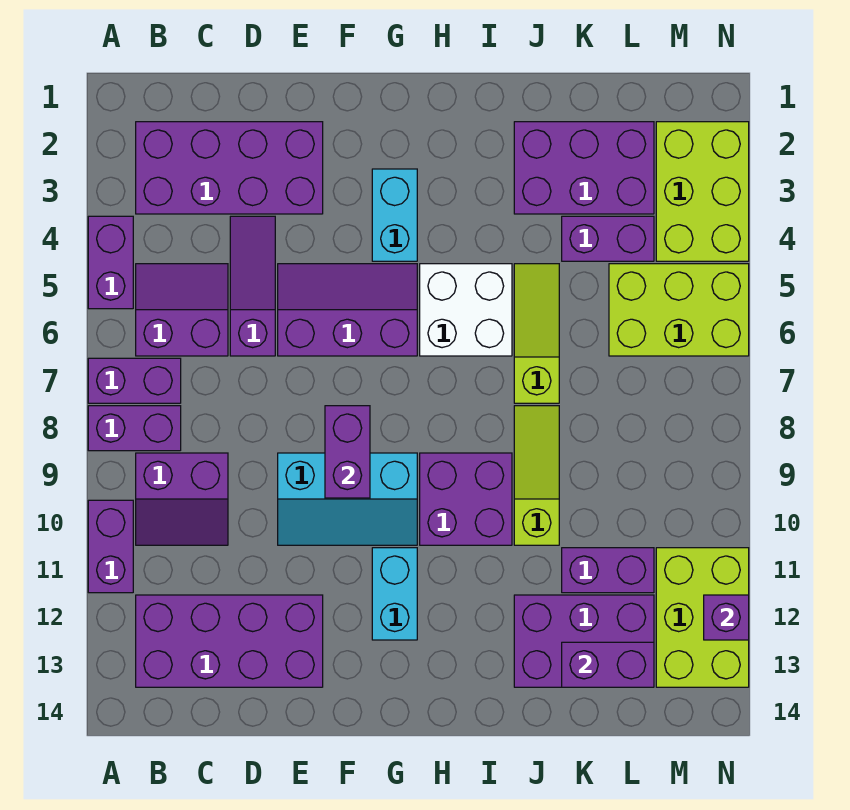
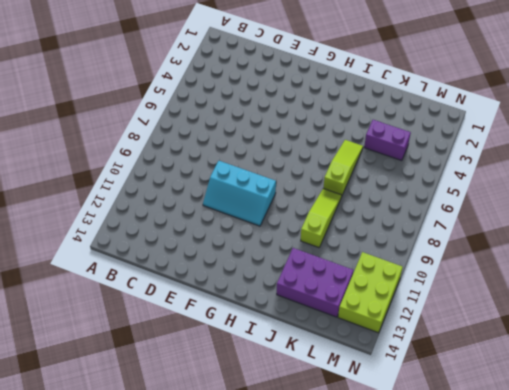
none -> purple 1x2 brick [88,216,133,309]
none -> purple 1x2 brick [88,358,181,403]
none -> purple 1x2 brick [88,406,181,451]

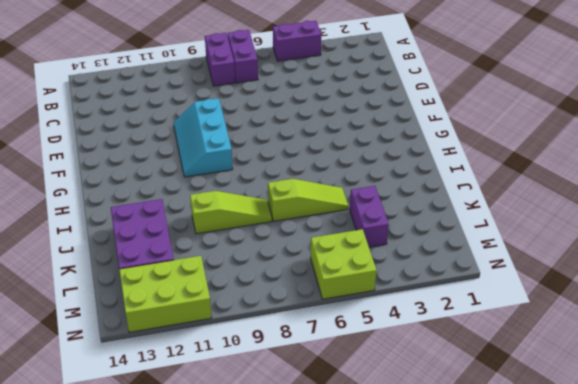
lime 2x2 brick [311,229,376,299] -> lime 2x3 brick [609,264,749,356]
none -> purple 1x2 brick [88,500,133,593]
none -> purple 2x4 brick [136,122,323,214]
none -> purple 2x2 slope [136,264,228,356]

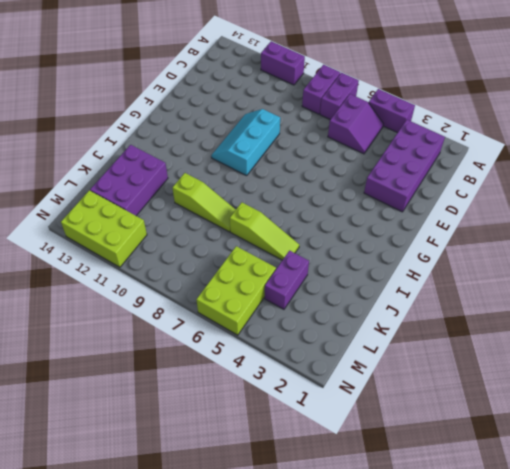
none -> purple 2x2 slope [136,453,228,545]
none -> purple 2x4 brick [136,595,323,687]
none -> purple 1x3 slope [230,216,275,356]

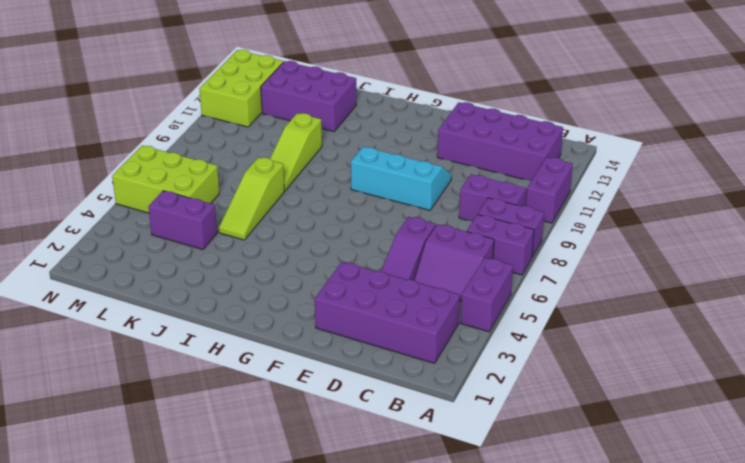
none -> purple 2x3 slope [278,264,417,356]
none -> cyan 1x2 brick [372,169,417,261]
none -> cyan 1x2 brick [372,548,417,640]

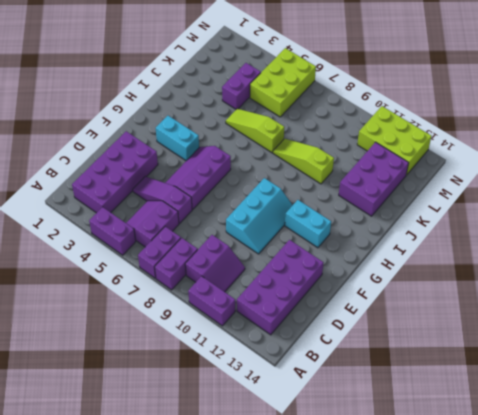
none -> white 2x2 brick [420,264,512,356]
none -> purple 2x2 brick [420,453,512,545]
none -> purple 2x3 brick [514,122,654,214]

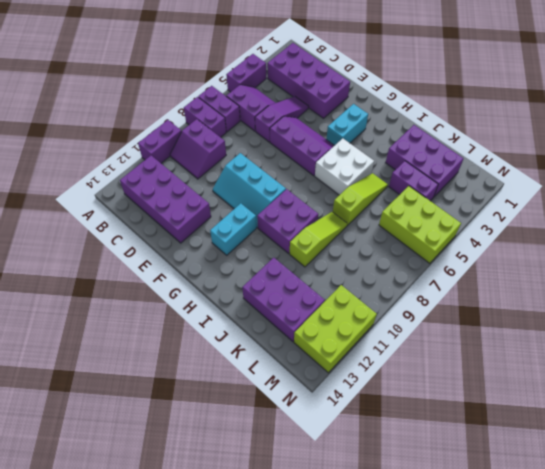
none -> purple 1x2 brick [562,548,654,593]
none -> lime 2x3 brick [656,122,749,261]
none -> purple 1x2 brick [325,406,370,498]

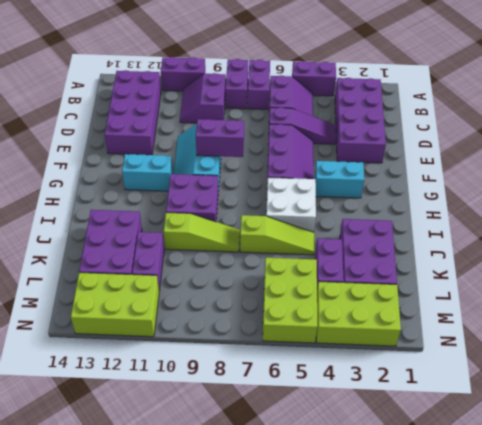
none -> purple 1x2 brick [562,642,654,687]
none -> purple 1x1 brick [704,595,749,640]

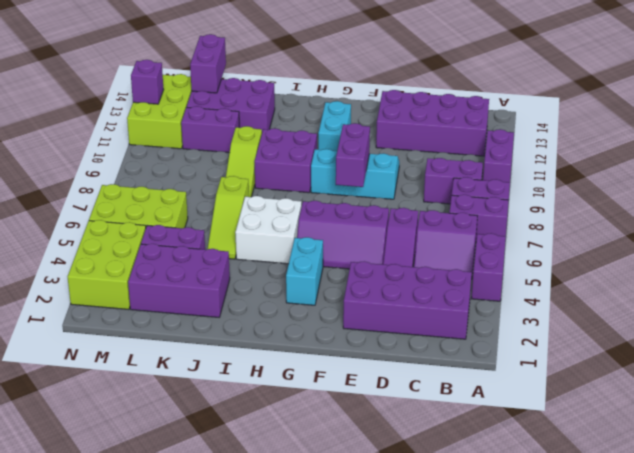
purple 1x2 brick [190,34,226,93] -> purple 1x2 brick turned to [562,642,654,687]

